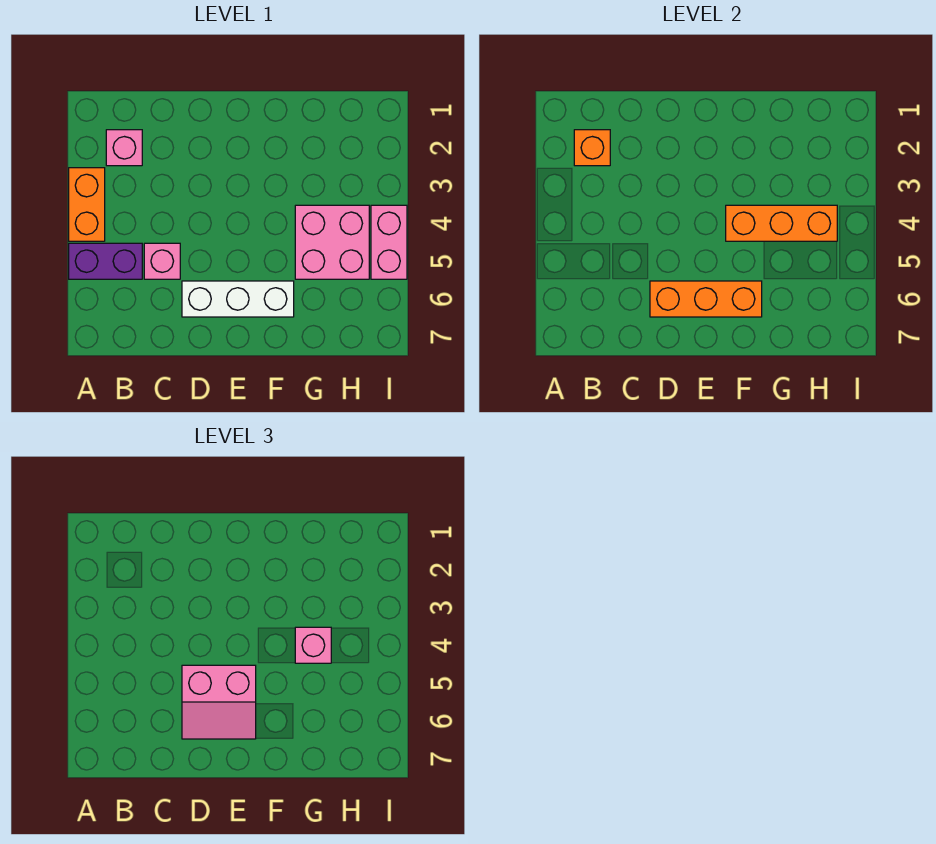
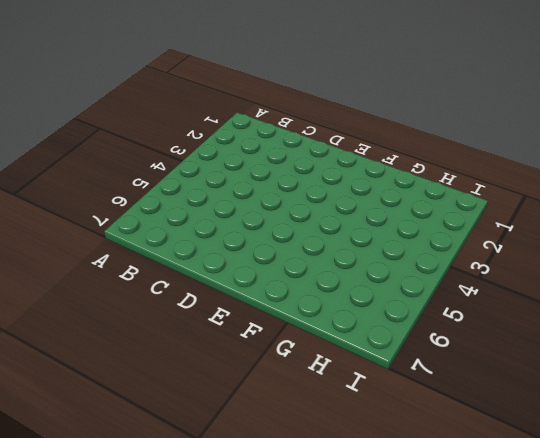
none -> orange 1x2 brick [69,168,105,241]
none -> purple 1x2 brick [69,243,142,279]
none -> pink 1x1 brick [106,130,142,166]

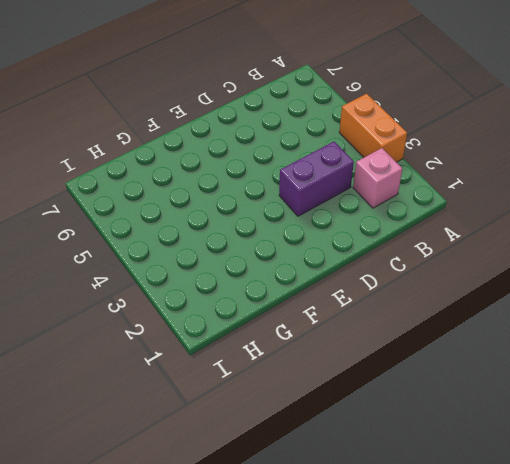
purple 1x2 brick [279,142,354,216] -> purple 1x2 brick moved to [69,243,142,279]
none -> pink 1x1 brick [144,243,180,279]
none -> white 1x3 brick [182,281,294,317]
none -> pink 2x2 brick [295,205,369,279]

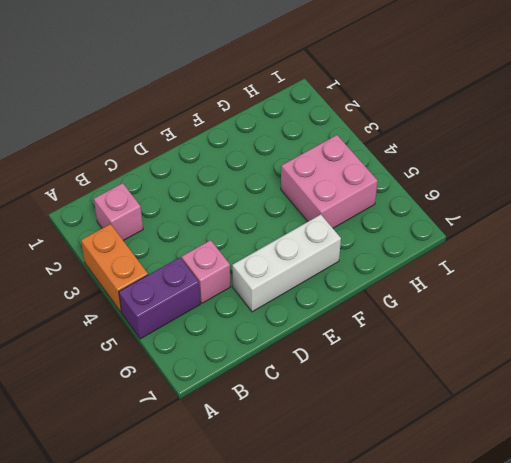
none -> pink 1x2 brick [371,205,407,279]
none -> orange 1x1 brick [574,130,610,166]
none -> orange 1x3 brick [650,281,762,317]

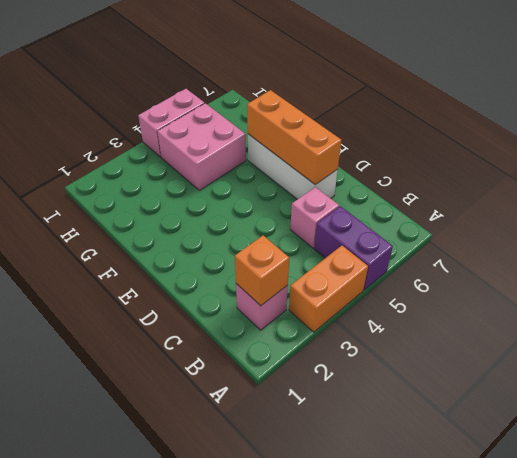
none -> orange 1x3 brick [726,205,837,241]
none -> pink 2x2 slope [182,665,256,739]
none -> pink 1x1 brick [295,627,331,663]

